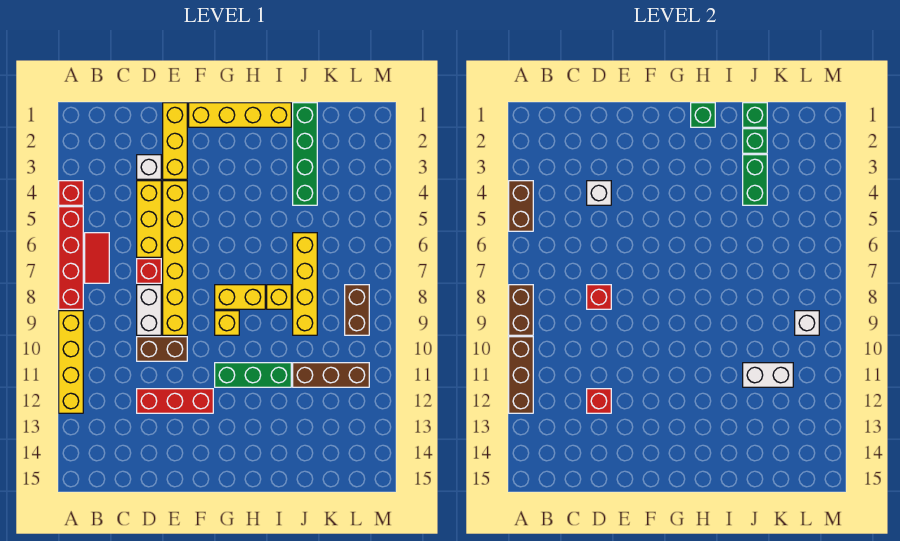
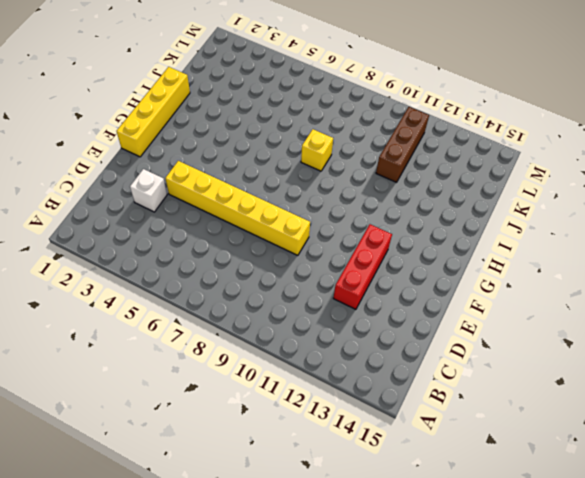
none -> red 1x1 brick [59,181,83,205]
none -> red 1x4 brick [59,207,83,309]
none -> yellow 1x4 brick [59,311,83,413]
none -> red 1x2 tile [85,233,109,283]

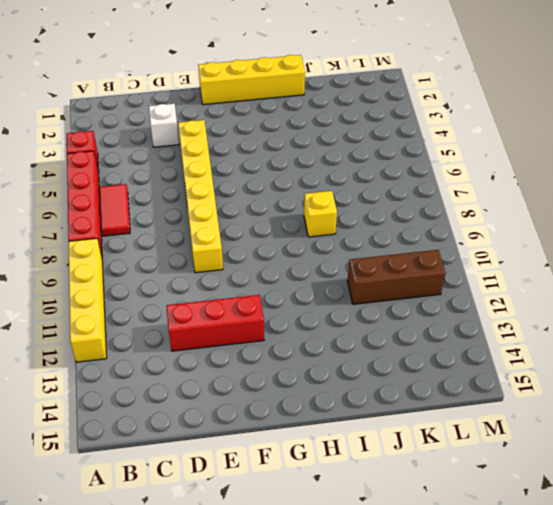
none -> yellow 1x3 brick [137,181,161,257]
none -> red 1x1 brick [137,259,161,283]
none -> white 1x2 brick [137,285,161,335]
none -> brown 1x2 brick [137,337,187,361]

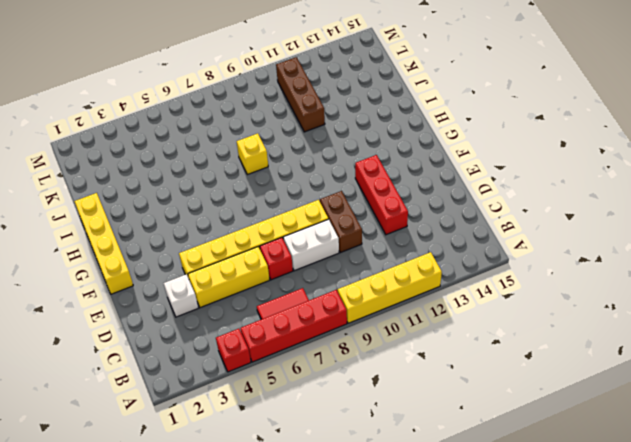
none -> yellow 1x3 brick [163,103,187,179]
none -> yellow 1x2 brick [215,285,265,309]
none -> yellow 1x1 brick [215,311,239,335]
none -> green 1x3 brick [215,363,291,387]

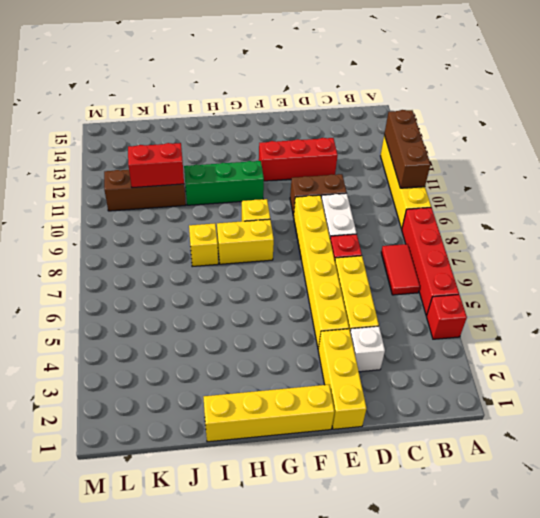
red 1x2 brick [128,143,184,188] -> white 1x2 brick [743,363,793,387]
none -> green 1x4 brick [293,103,317,205]
none -> yellow 1x4 brick [293,233,317,335]
none -> brown 1x2 brick [345,285,369,335]
none -> brown 1x2 brick [509,181,533,231]

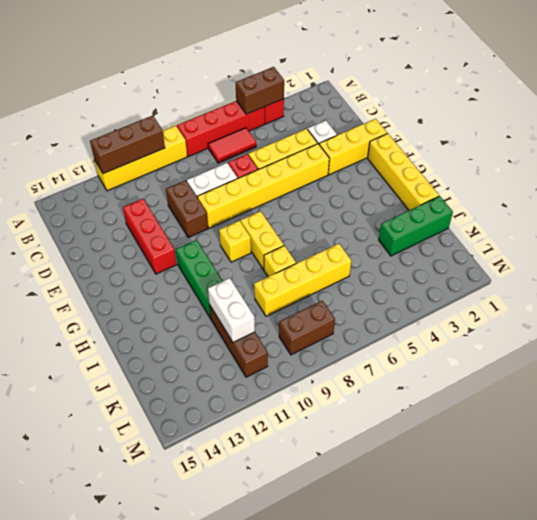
green 1x3 brick [379,196,453,256] -> green 1x4 brick [293,103,317,205]
none -> brown 1x2 brick [509,285,533,335]
none -> white 1x1 brick [587,181,611,205]
none -> red 1x1 brick [587,285,611,309]
none -> red 1x1 brick [587,389,611,413]

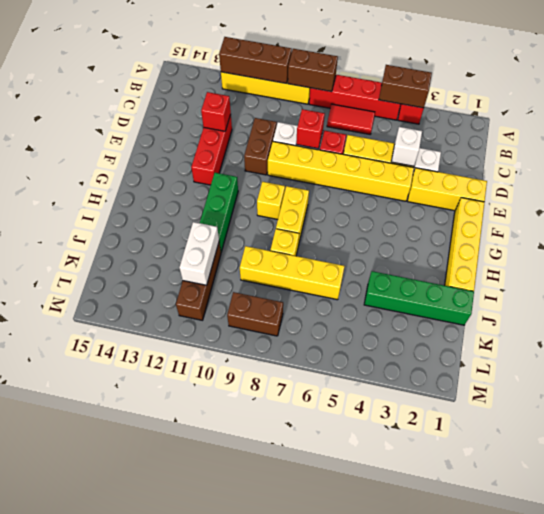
none -> green 1x1 brick [691,103,715,127]
none -> green 1x1 brick [743,103,767,127]
none -> green 1x1 brick [743,129,767,153]
none -> green 1x2 brick [743,155,767,205]

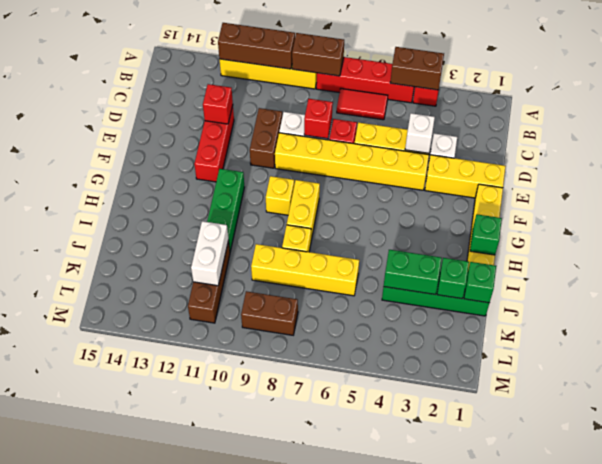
none -> white 1x1 brick [795,311,819,335]

